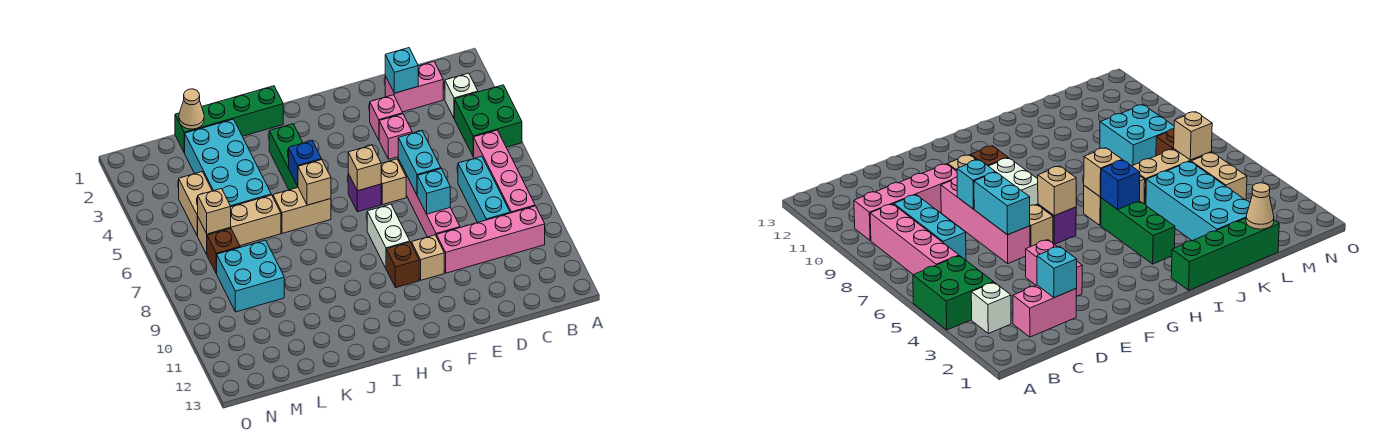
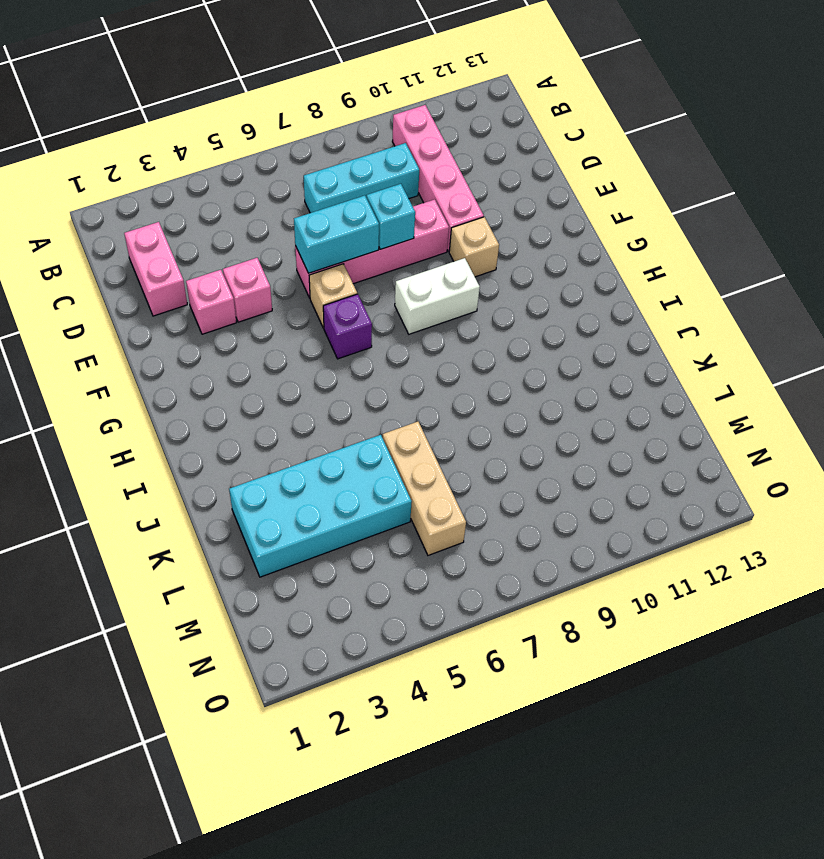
none -> green 2x2 brick [455,85,522,156]
none -> white 1x1 brick [445,73,478,119]
none -> pink 1x4 brick [473,130,535,213]
none -> brown 1x1 brick [386,242,419,288]

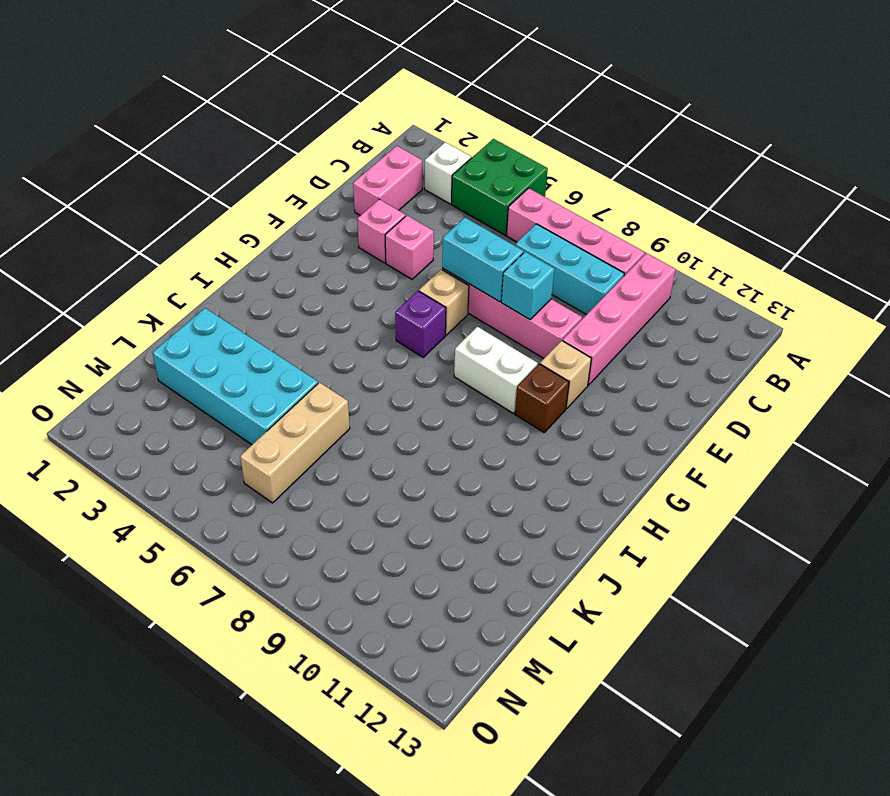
none -> green 1x4 brick [175,86,283,153]
none -> green 1x3 brick [269,124,303,190]
none -> tan 1x2 brick [273,188,331,233]
none -> cyan 2x2 brick [217,240,284,312]

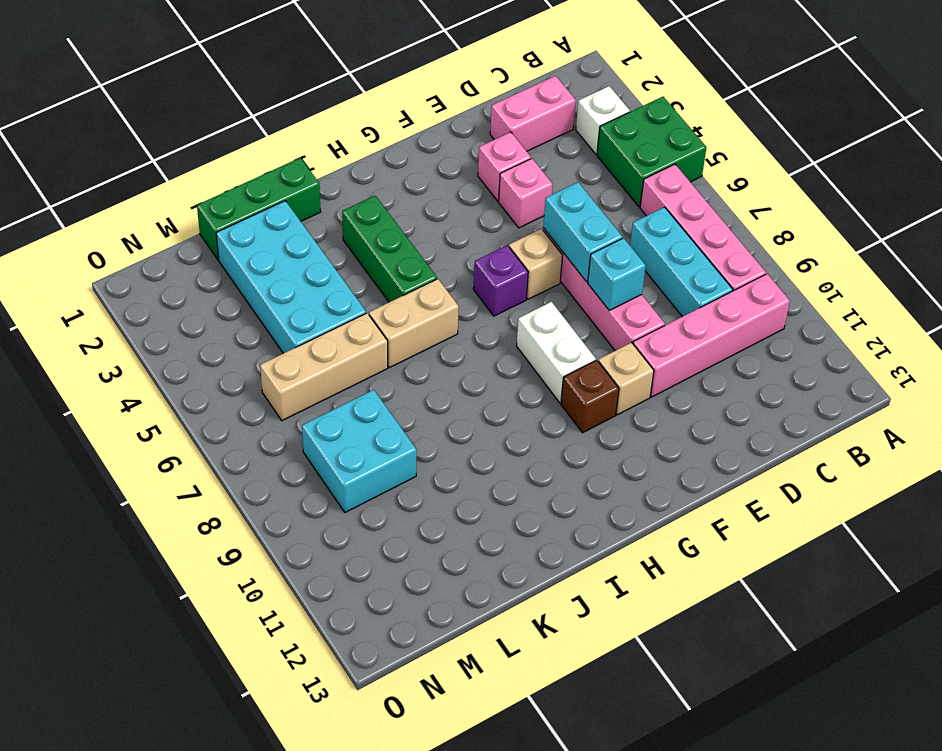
green 1x3 brick [197,158,321,260] -> green 1x4 brick [175,86,283,153]
none -> tan 1x2 brick [179,172,212,236]
none -> brown 1x1 brick [207,229,240,274]
none -> cyan 1x1 brick [385,48,418,93]
none -> tan 1x1 brick [348,145,381,191]

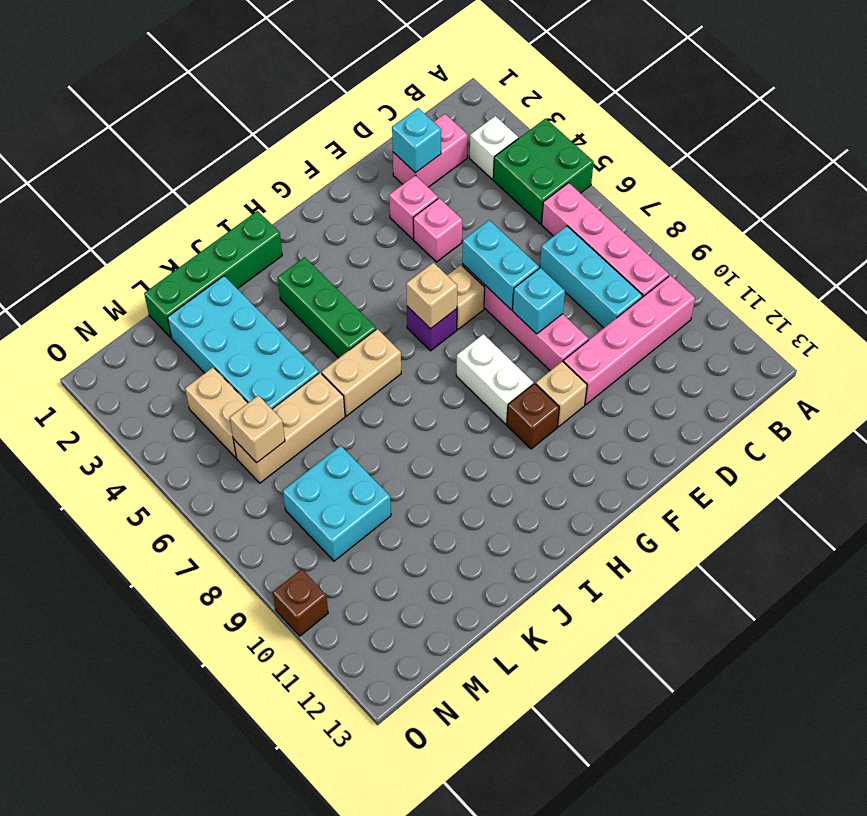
brown 1x1 brick [273,569,328,636] -> brown 1x1 brick moved to [207,229,240,274]
none -> blue 1x1 brick [289,141,321,186]
none -> tan 1x1 brick [298,159,331,205]
none -> tan 1x1 cone [179,89,204,129]

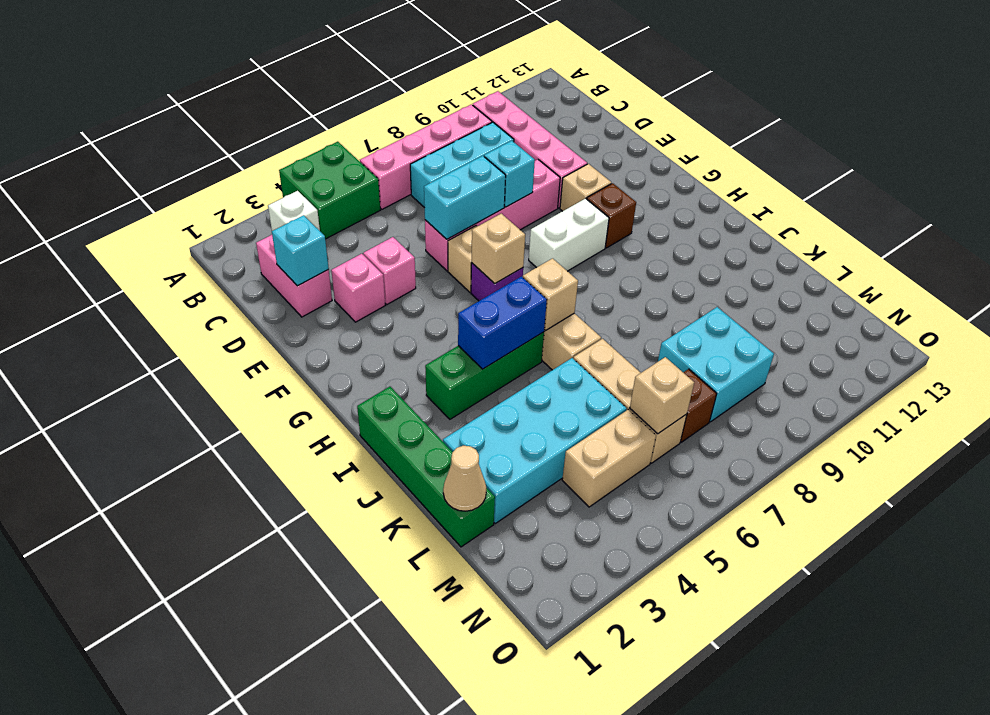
blue 1x2 brick [458,277,547,369] -> blue 1x1 brick [289,141,321,186]

